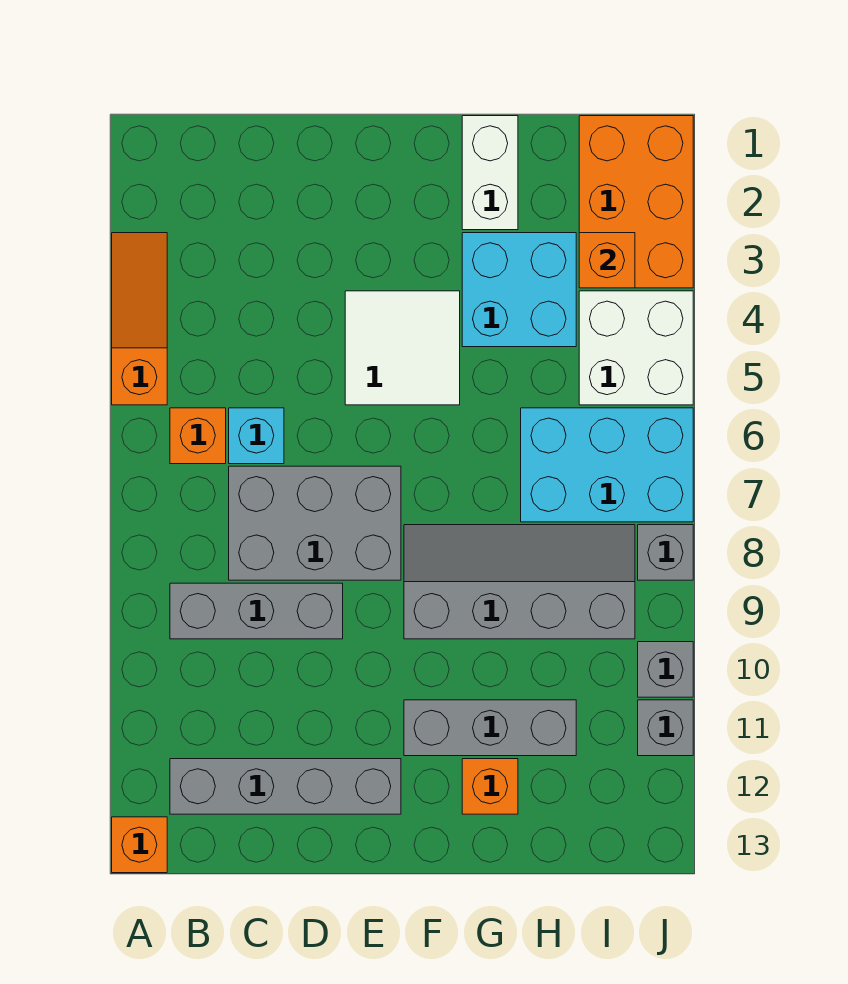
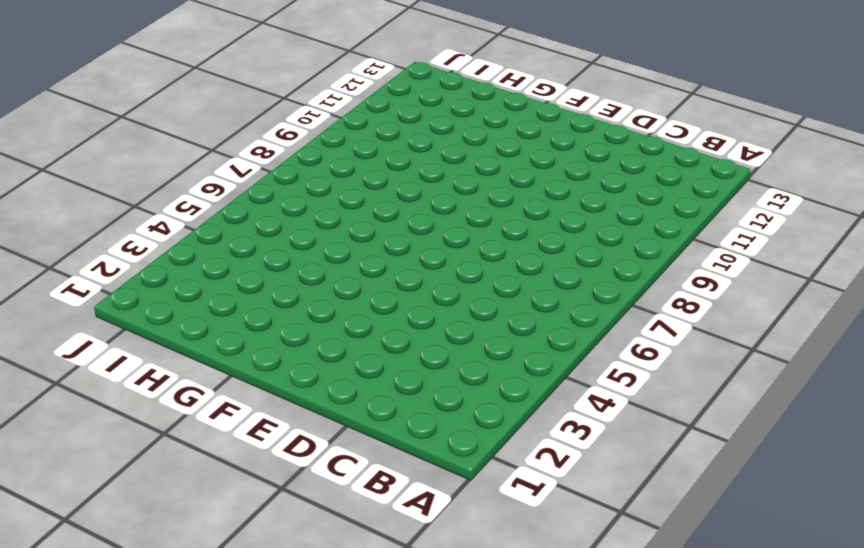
none -> orange 1x3 slope [112,233,167,405]
none -> orange 1x1 brick [112,817,167,873]
none -> orange 1x1 brick [170,408,226,464]

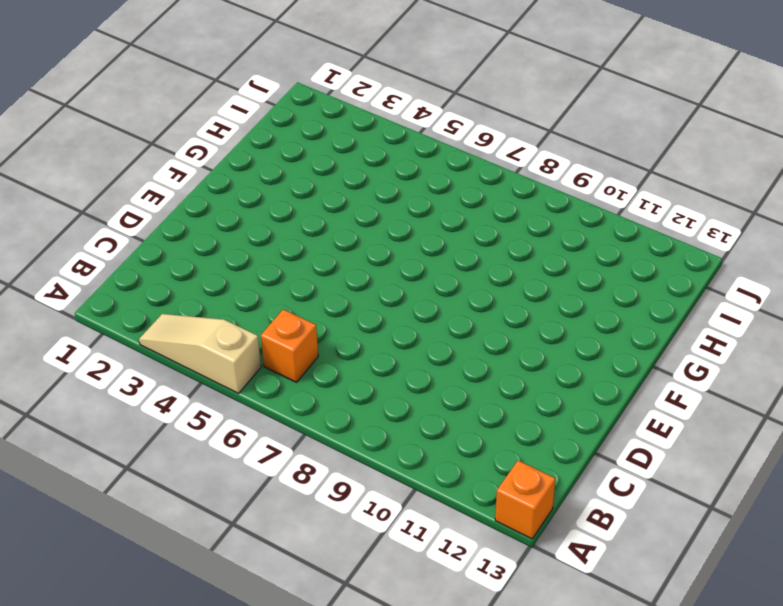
tan 1x3 slope [139,314,261,393] -> orange 1x3 slope [112,233,167,405]
none -> grey 1x3 brick [170,583,343,639]
none -> grey 1x4 brick [170,759,401,814]
none -> cyan 1x1 brick [229,408,284,464]

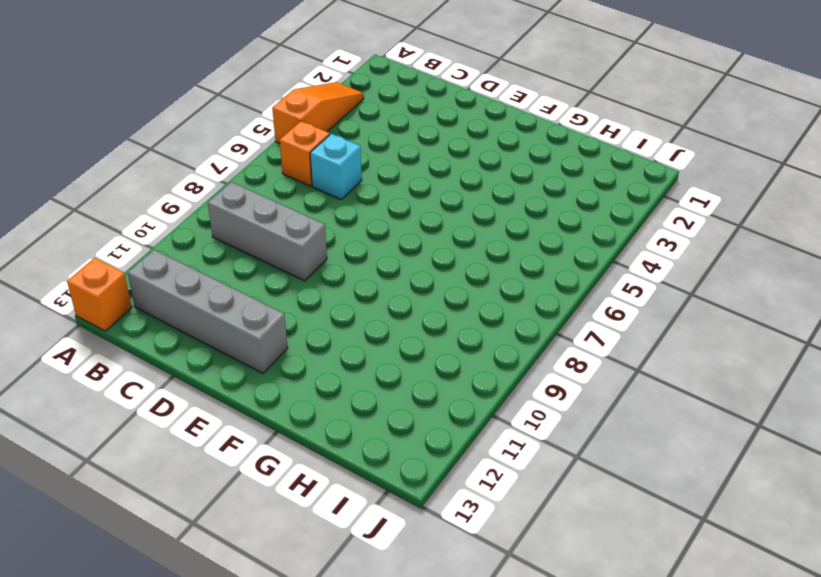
none -> grey 2x3 brick [229,466,401,580]
none -> white 2x2 tile [345,291,460,405]
none -> grey 2x4 slope [404,525,635,639]

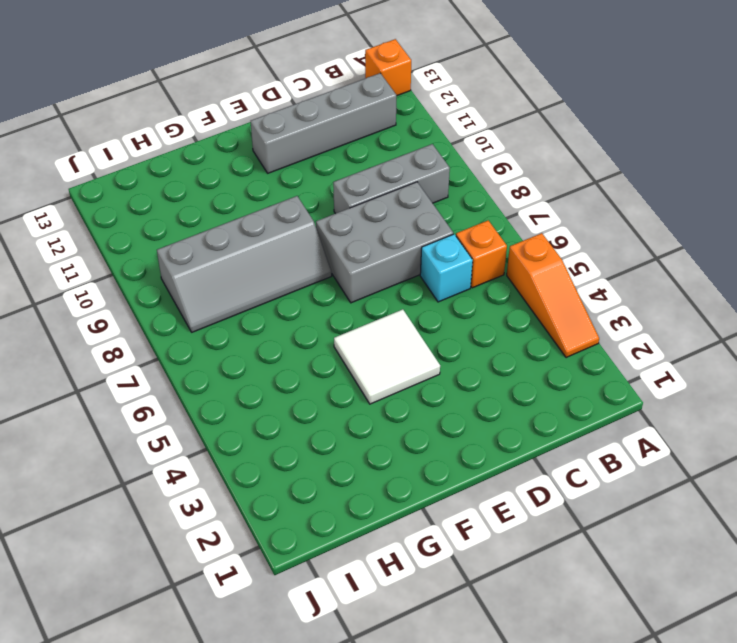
none -> grey 1x3 brick [404,700,576,756]
none -> white 1x2 brick [462,116,518,230]
none -> cyan 2x2 brick [462,233,576,347]

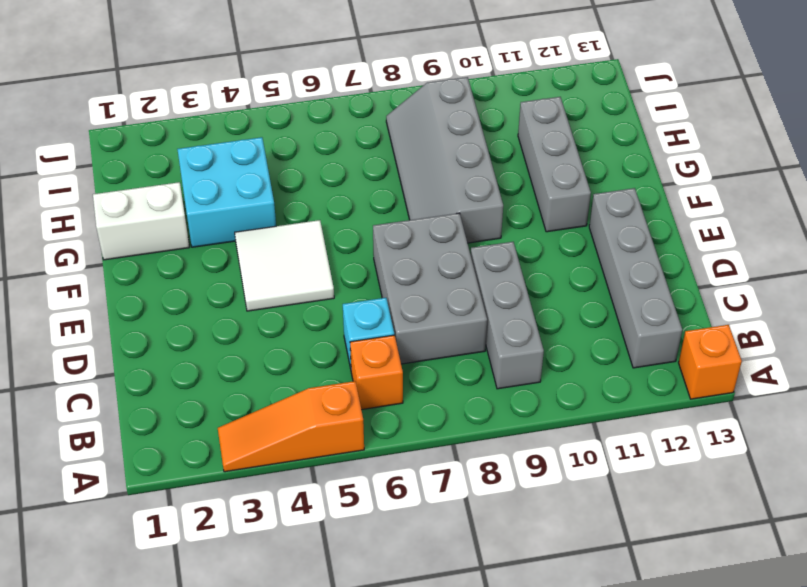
none -> orange 1x1 brick [462,759,518,814]
none -> cyan 2x3 brick [521,408,693,522]
none -> orange 2x3 brick [579,116,693,288]

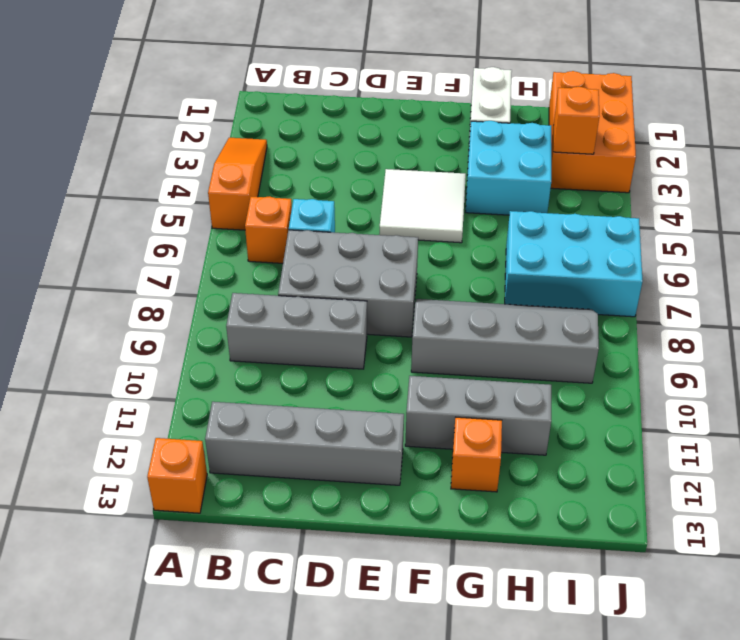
none -> white 2x2 brick [579,291,693,405]
none -> grey 1x1 brick [638,525,693,580]
none -> grey 1x1 brick [638,642,693,697]

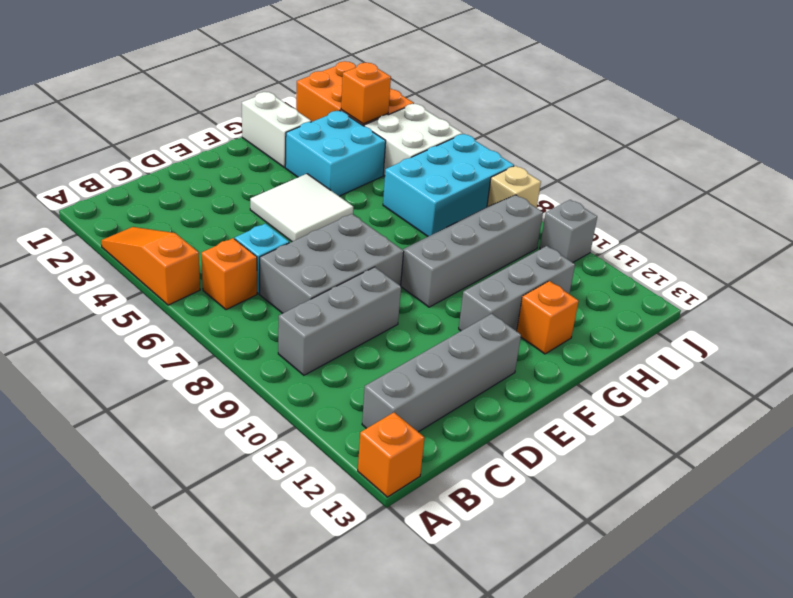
tan 1x1 brick [487,166,541,208] -> grey 1x1 brick [638,525,693,580]
none -> grey 1x1 brick [638,700,693,756]

